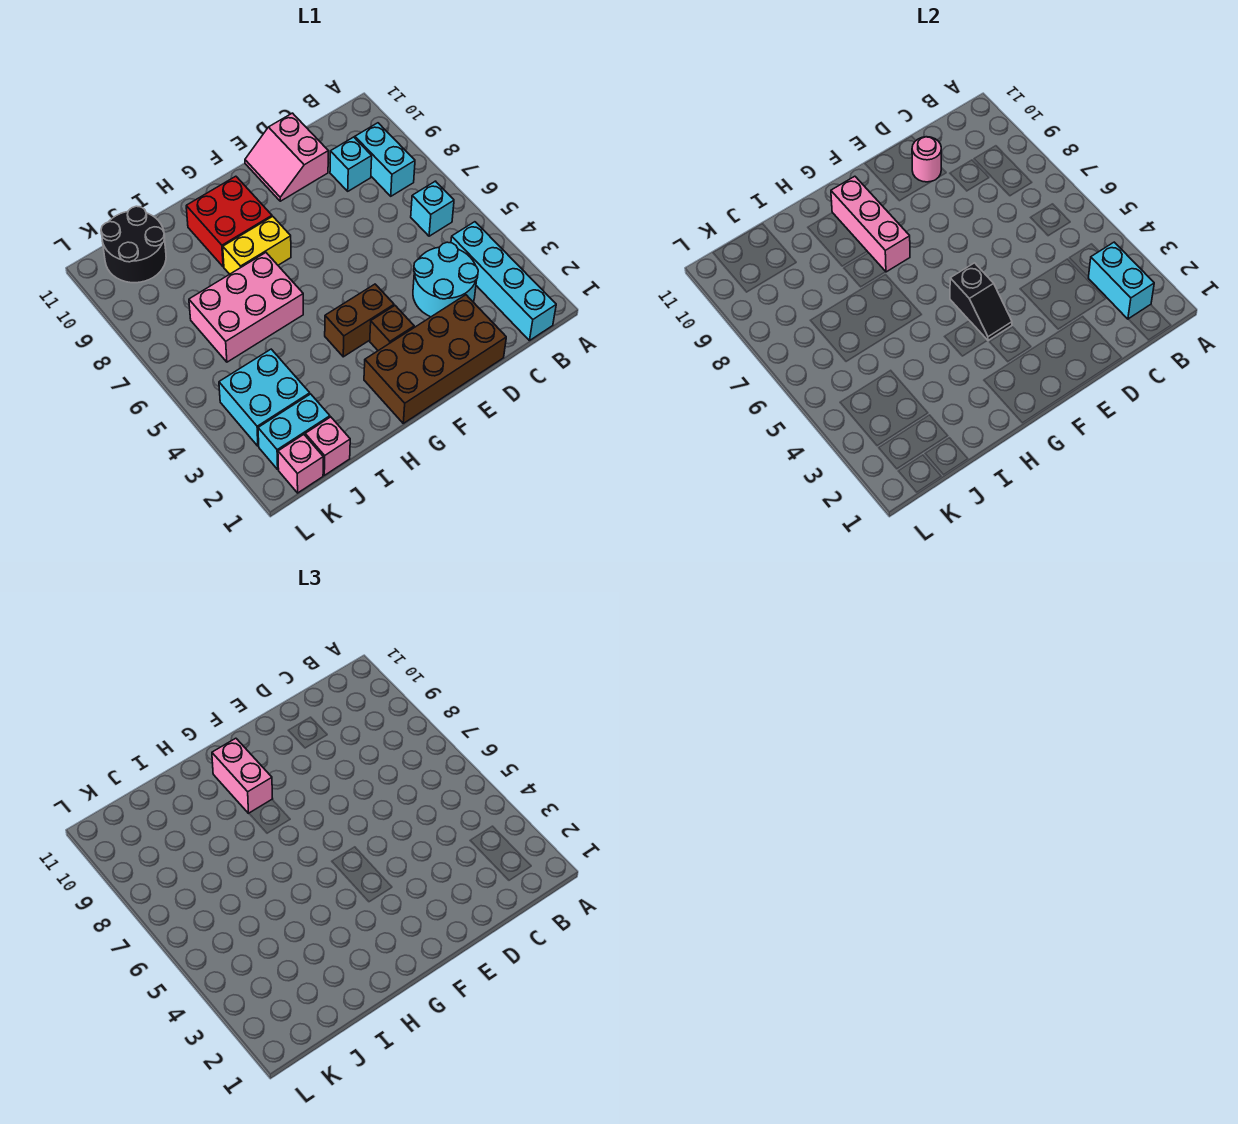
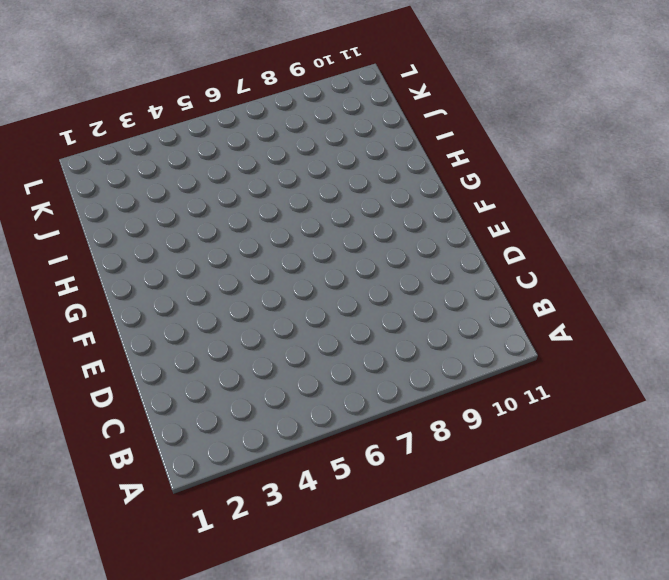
none -> cyan 1x4 brick [451,222,556,341]
none -> cyan 1x1 brick [411,181,454,236]
none -> cyan 1x2 brick [355,123,415,196]

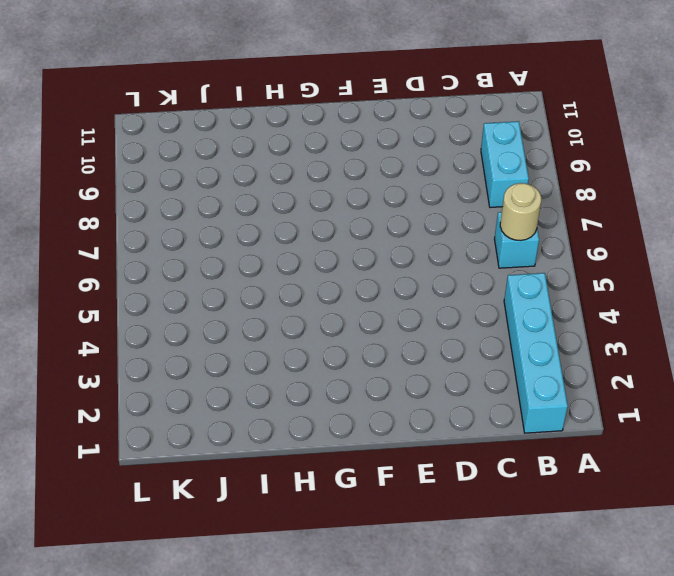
tan 1x1 round brick [500,183,541,241] -> none
none -> cyan 2x2 round brick [413,242,478,317]
none -> cyan 1x1 brick [330,137,372,191]
none -> brown 2x4 brick [364,295,506,423]

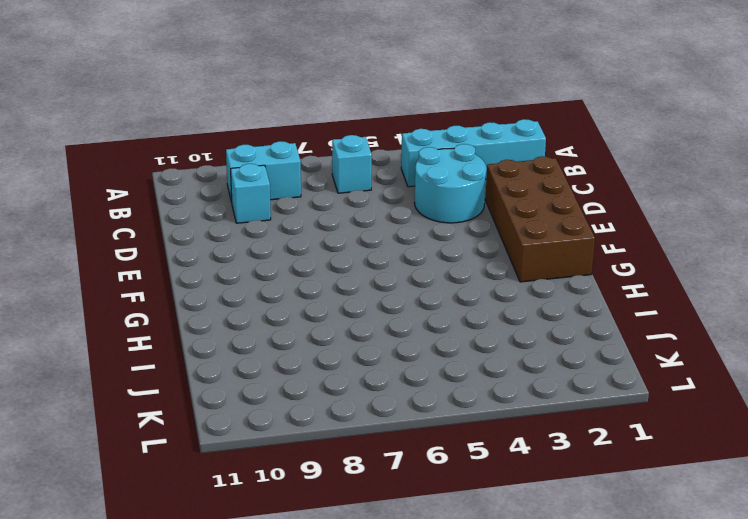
none -> pink 2x2 slope [245,113,328,201]
none -> brown 1x1 brick [370,306,414,351]
none -> brown 1x2 brick [325,284,394,357]

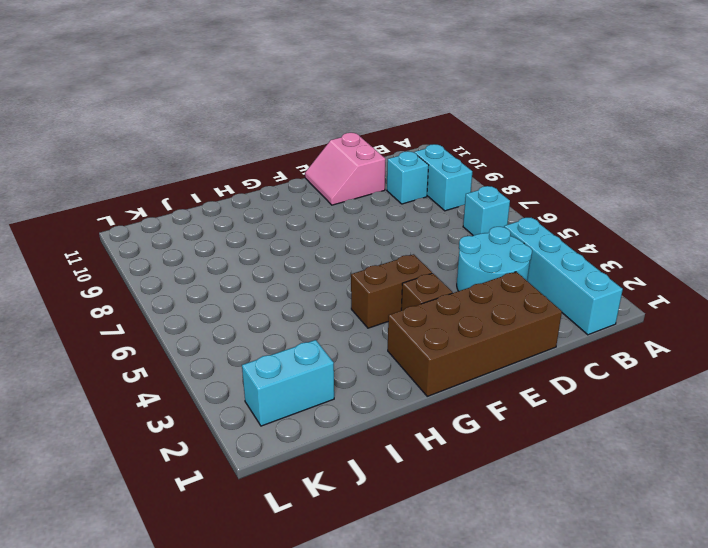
none -> yellow 1x2 brick [223,216,291,274]
none -> red 2x2 brick [186,176,272,267]
none -> pink 2x3 brick [189,253,303,362]

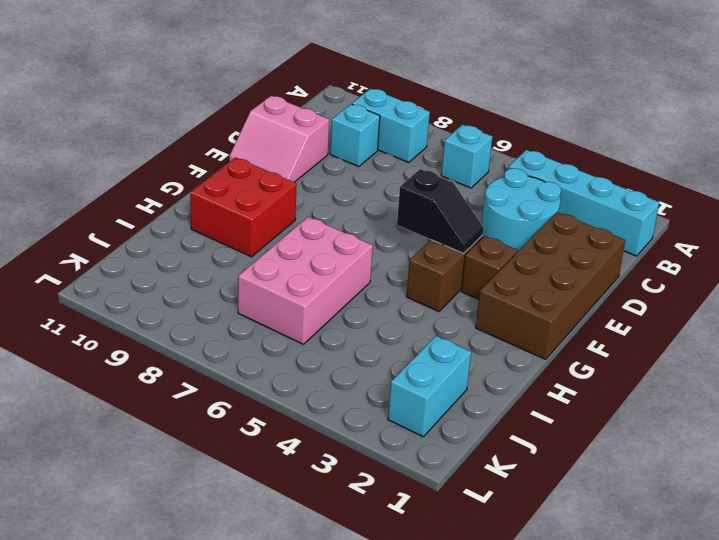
none -> yellow 1x2 brick [223,216,291,274]
none -> pink 1x1 brick [305,417,350,475]
none -> cyan 2x2 brick [219,349,310,446]

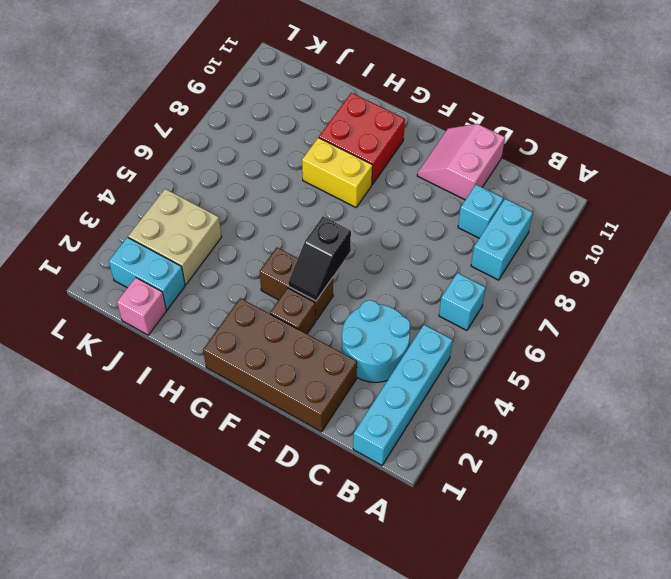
tan 2x2 brick [128,189,222,284] -> cyan 2x2 brick [219,349,310,446]
none -> pink 2x3 brick [189,253,303,362]
none -> black 2x2 round brick [101,206,166,283]
none -> pink 1x1 brick [278,435,323,493]

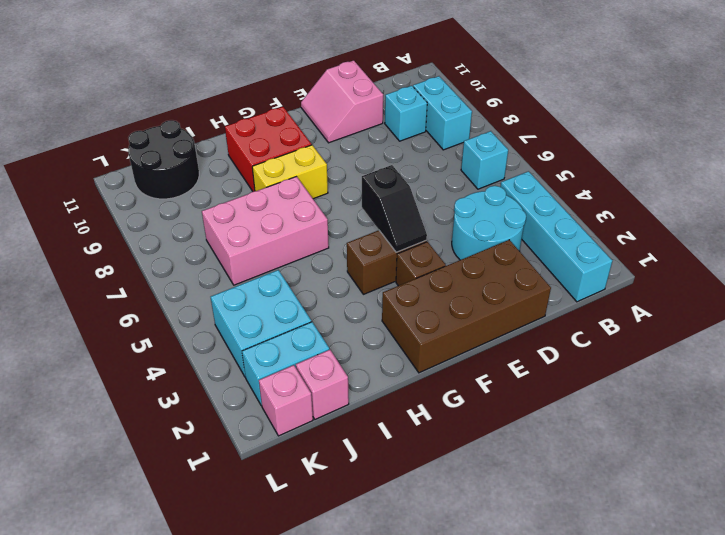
none -> cyan 1x2 brick [1088,242,1154,319]
none -> pink 1x1 round brick [912,137,941,182]
none -> pink 1x3 brick [831,176,910,272]

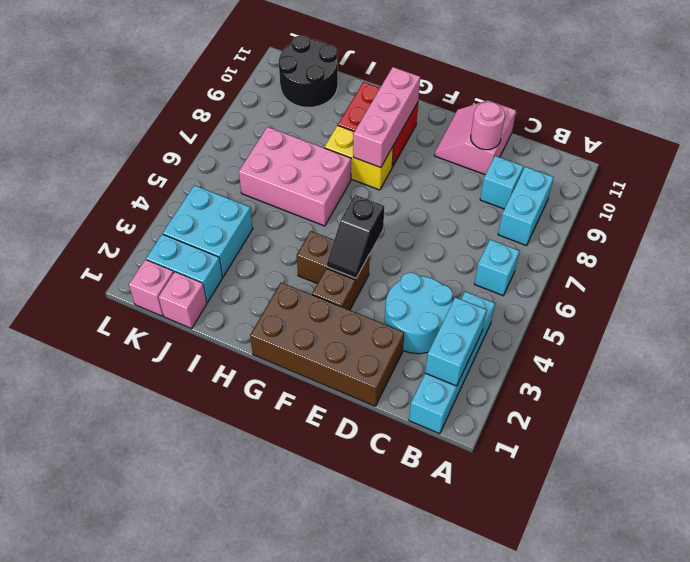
none -> pink 1x2 brick [212,738,273,813]

